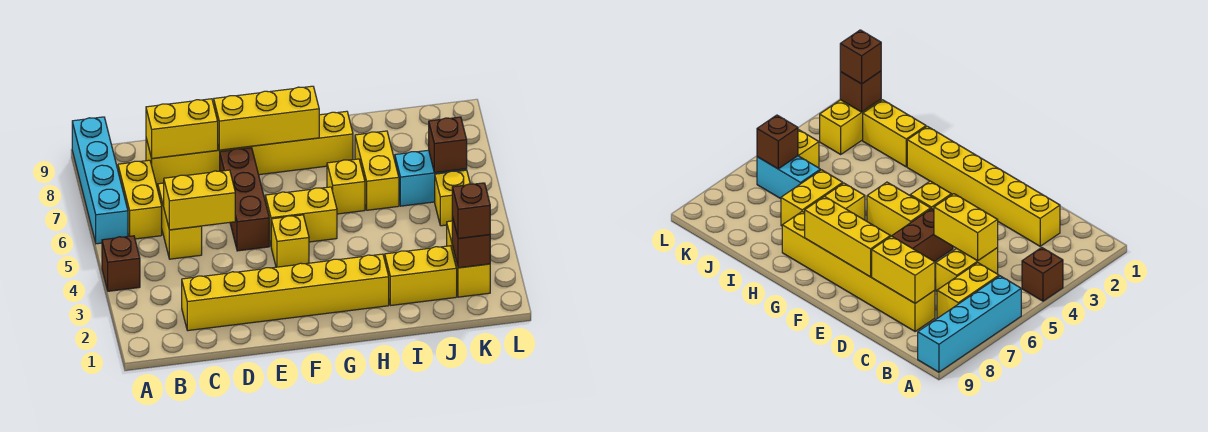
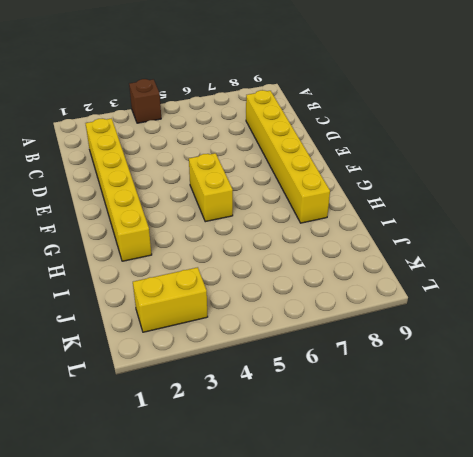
none -> cyan 1x4 brick [72,117,128,244]
none -> yellow 1x2 brick [118,160,162,239]
none -> yellow 1x2 brick [158,183,202,259]

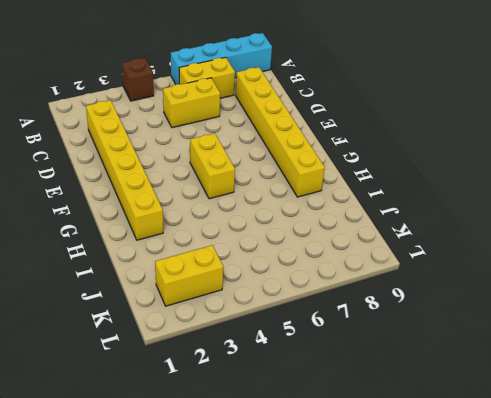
none -> brown 1x3 brick [220,148,269,251]
none -> yellow 1x1 brick [271,215,309,267]
none -> yellow 1x1 brick [327,159,365,214]

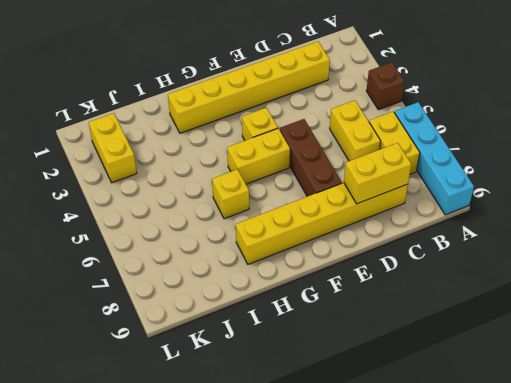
none -> yellow 1x2 brick [385,246,457,305]
none -> yellow 1x2 brick [355,131,399,210]
none -> cyan 1x2 brick [395,150,467,206]

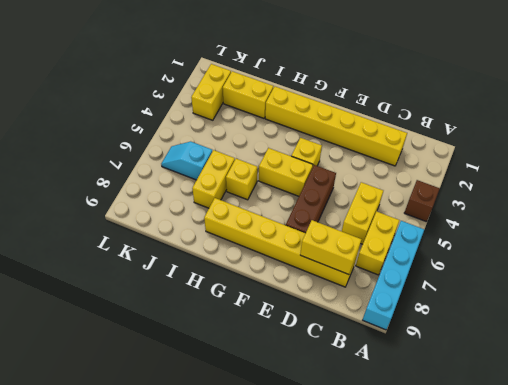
cyan 1x2 slope [161,142,212,180] -> cyan 1x2 brick [395,150,467,206]
none -> yellow 1x1 brick [435,170,470,226]
none -> yellow 1x2 brick [164,170,235,230]
none -> yellow 1x3 brick [214,86,319,150]

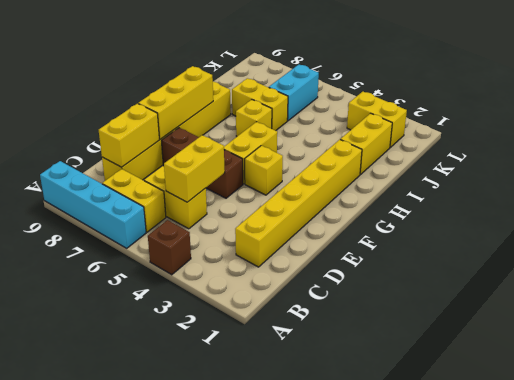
none -> yellow 1x1 brick [435,170,470,226]
none -> brown 1x1 brick [452,217,490,268]
none -> brown 1x1 brick [429,117,467,173]

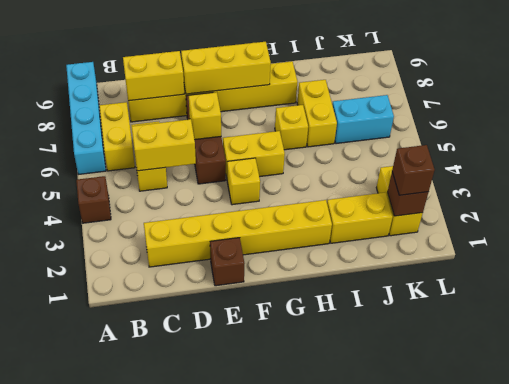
brown 1x1 brick [210,238,244,286] -> brown 1x1 brick moved to [429,117,467,173]
yellow 1x1 brick [189,92,221,140] -> yellow 1x1 brick moved to [435,170,470,226]

